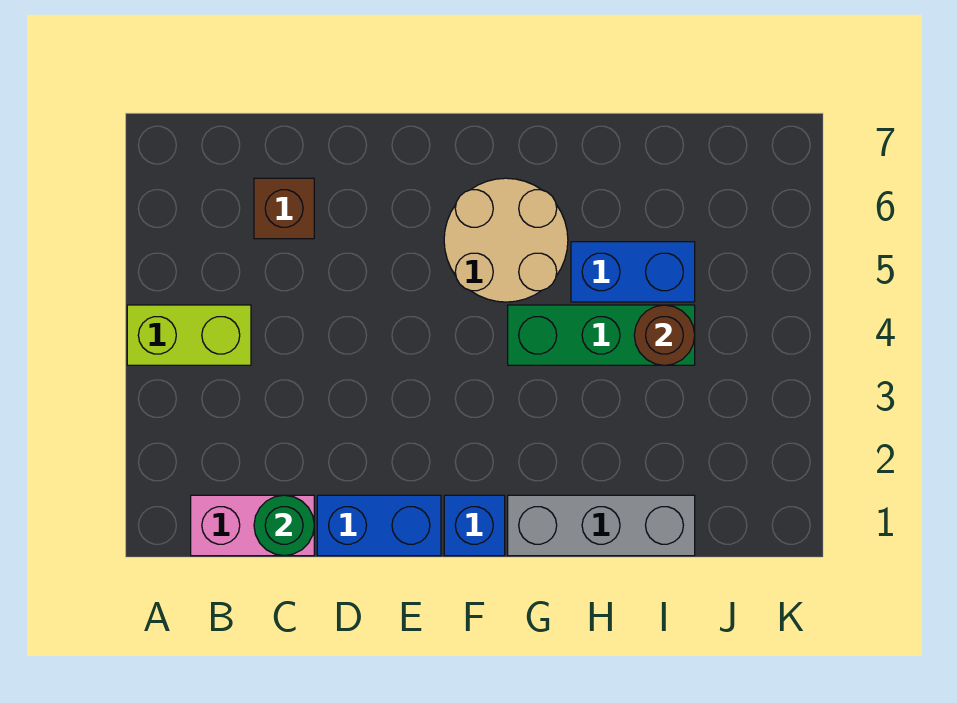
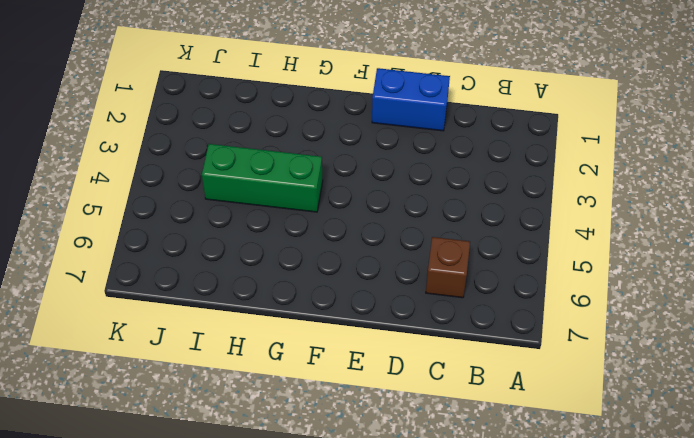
none -> lime 1x2 brick [127,305,251,365]
none -> pink 1x2 brick [191,495,314,556]

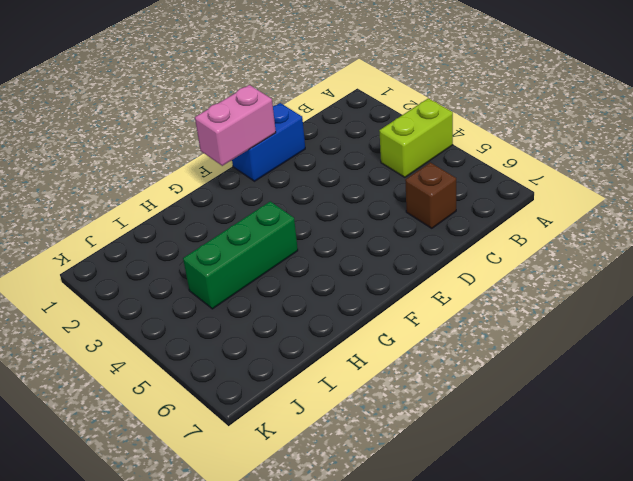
pink 1x2 brick [195,85,276,166] -> pink 1x2 brick moved to [191,495,314,556]
none -> blue 1x1 brick [444,495,505,556]
none -> tan 2x2 round brick [444,178,568,302]

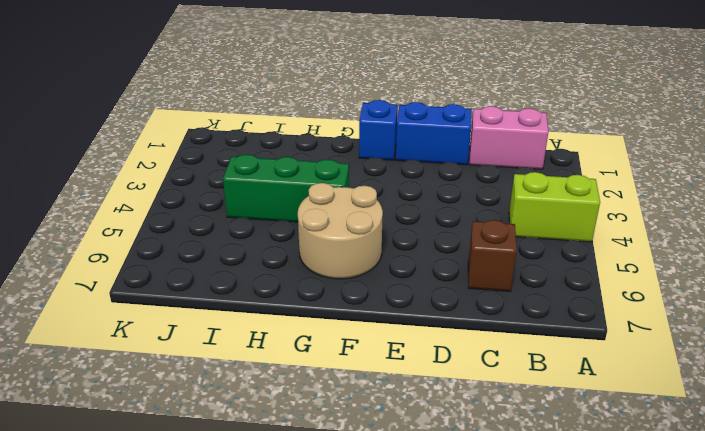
none -> grey 1x3 brick [508,495,695,556]
none -> blue 1x2 brick [571,242,695,302]

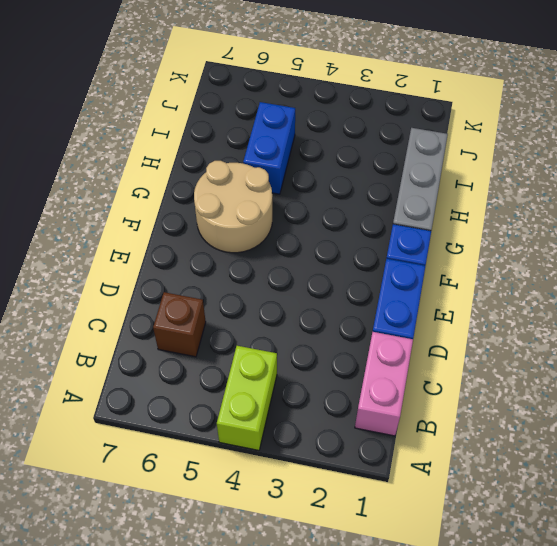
none -> green 1x3 brick [508,305,695,365]
none -> green 1x1 round brick [254,495,314,556]

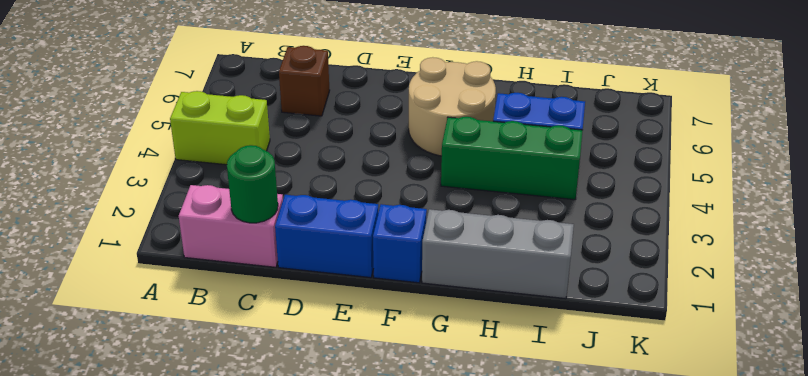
none -> brown 1x1 round brick [634,305,695,365]

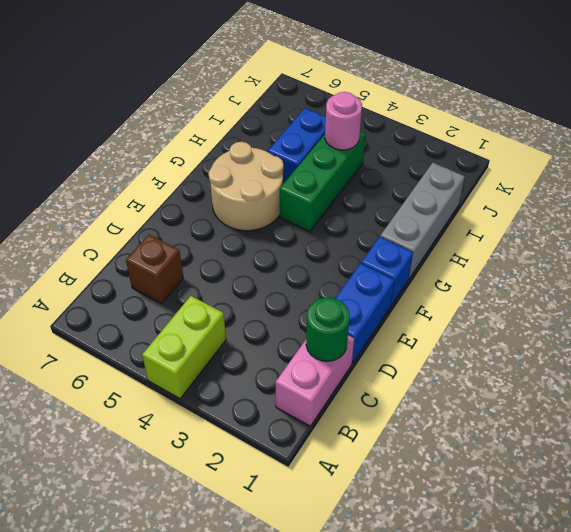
pink 1x1 round brick [325,92,362,150] -> brown 1x1 round brick [634,305,695,365]

